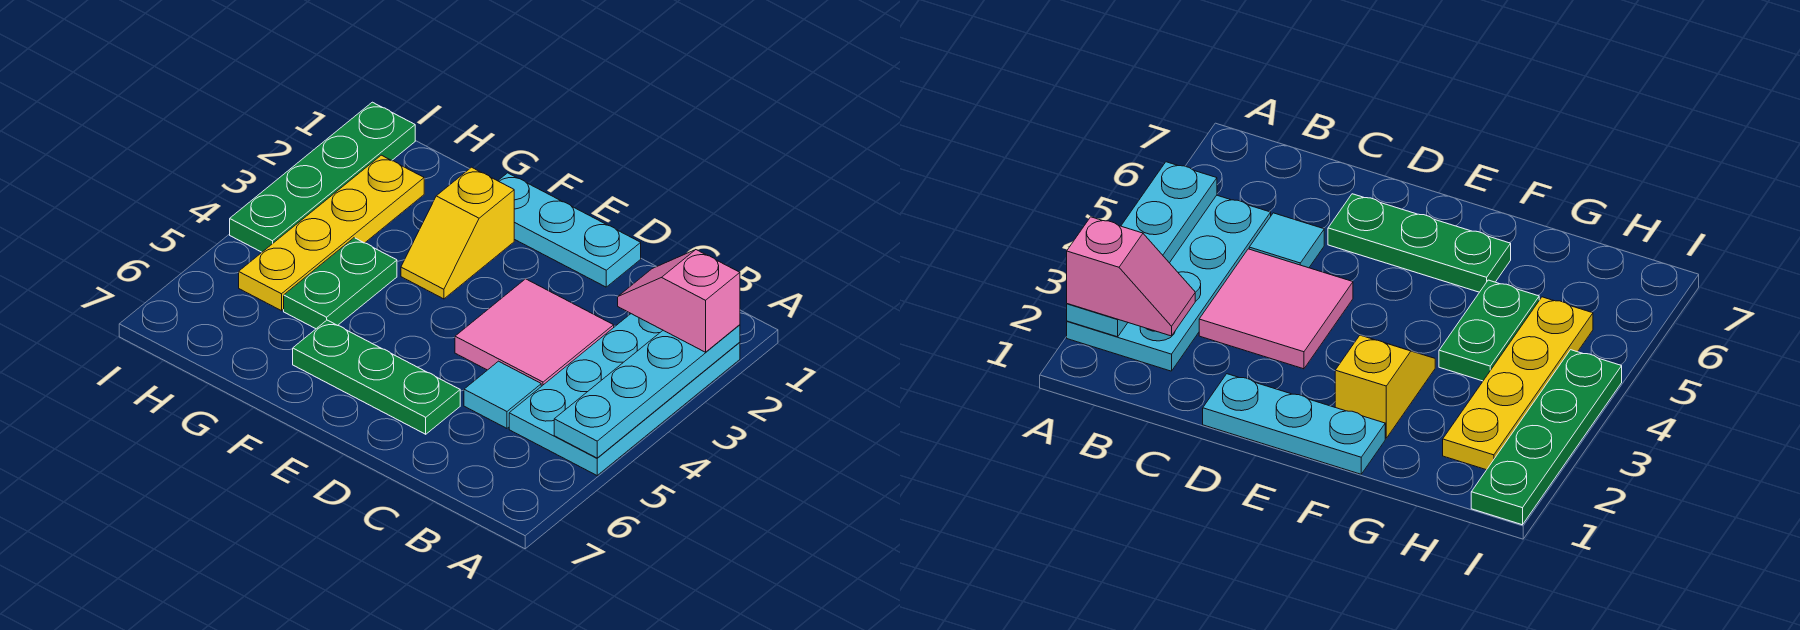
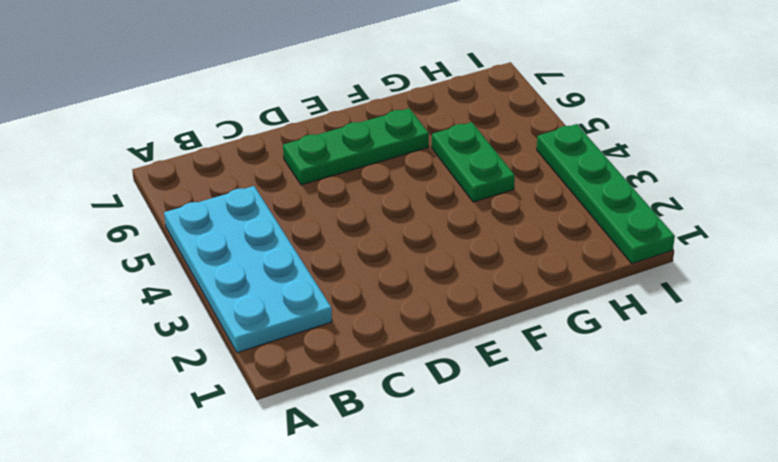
none -> pink 2x2 tile [455,279,614,386]
none -> cyan 1x1 tile [464,361,541,428]

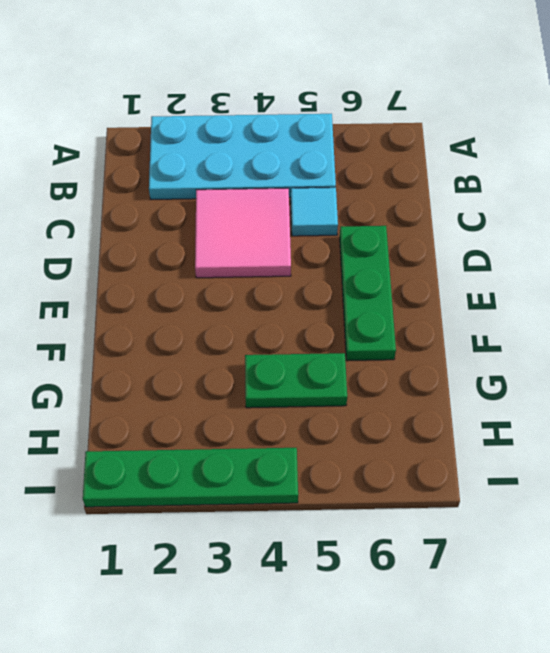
none -> cyan 1x3 plate [498,173,641,287]
none -> yellow 1x2 slope [401,167,514,299]

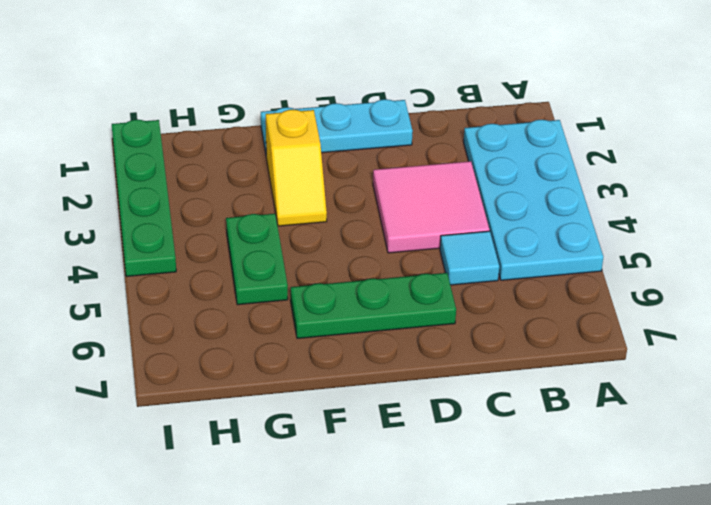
none -> yellow 1x4 plate [239,155,424,311]
none -> cyan 1x4 plate [554,325,740,458]

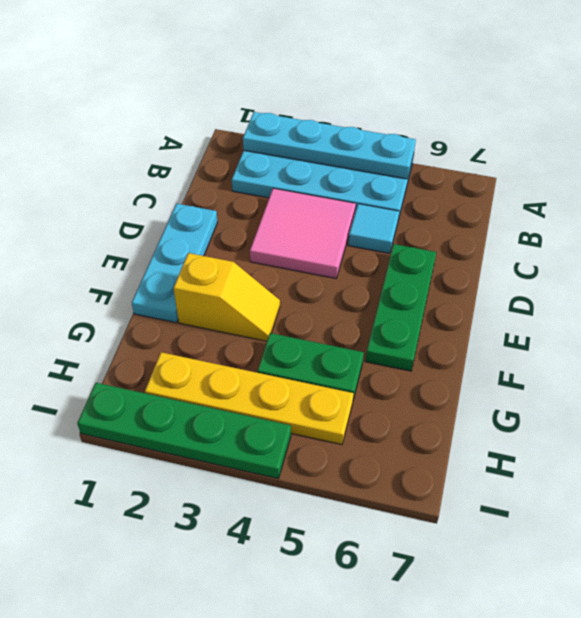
none -> pink 1x2 slope [618,250,740,352]

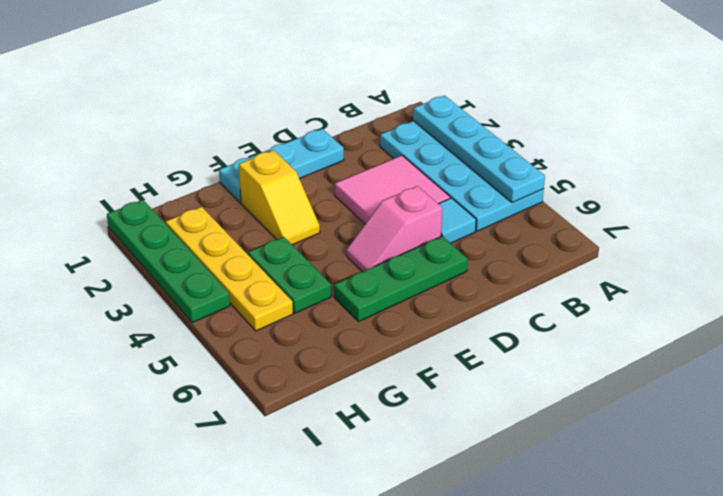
pink 1x2 slope [347,186,442,272] -> pink 1x2 slope moved to [618,250,740,352]

